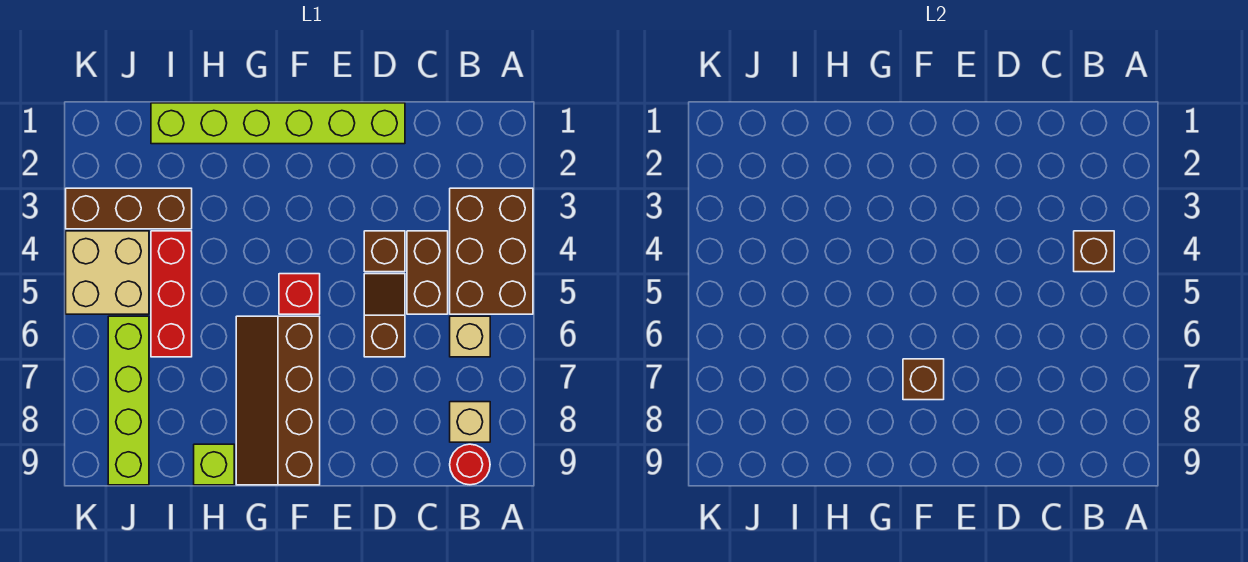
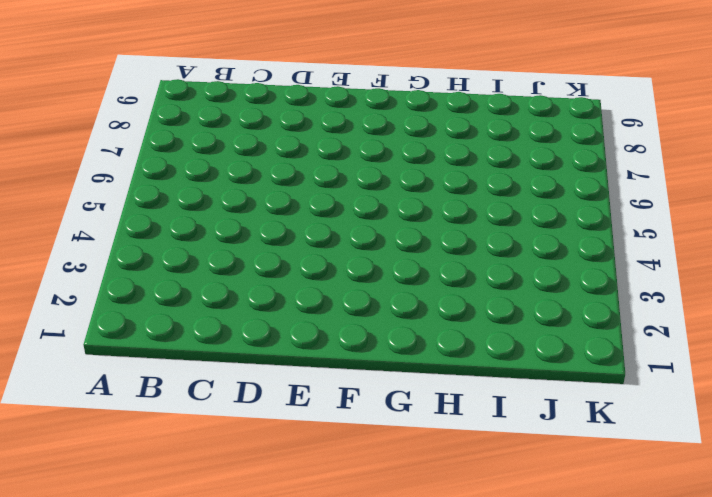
none -> brown 2x3 brick [450,188,533,314]
none -> tan 1x1 brick [450,316,490,357]
none -> tan 1x1 brick [450,402,490,442]

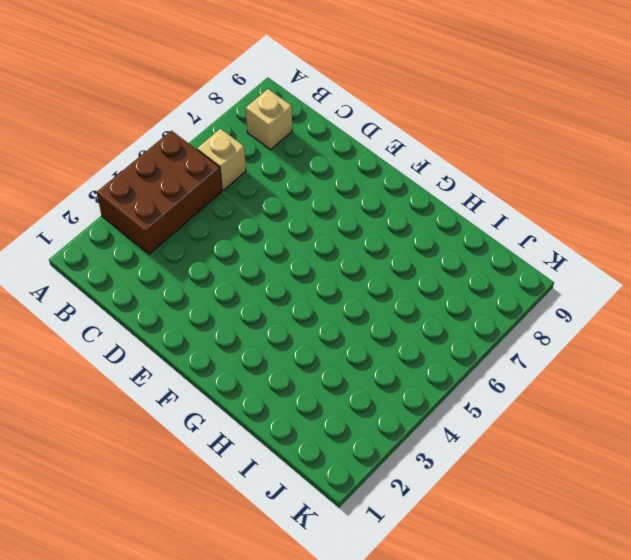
none -> red 1x1 round brick [450,444,490,485]
none -> brown 1x2 brick [407,231,448,314]
none -> lime 1x6 brick [151,103,405,144]

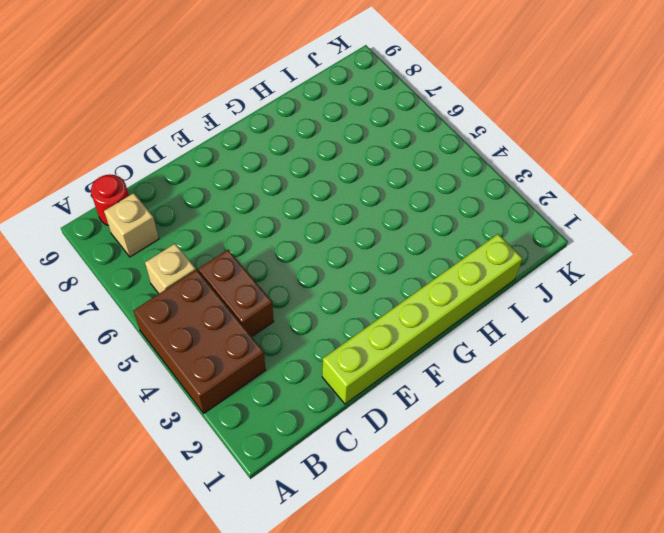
none -> brown 1x1 brick [364,231,405,272]
none -> brown 1x2 slope [364,274,405,357]
none -> red 1x1 brick [279,274,320,314]

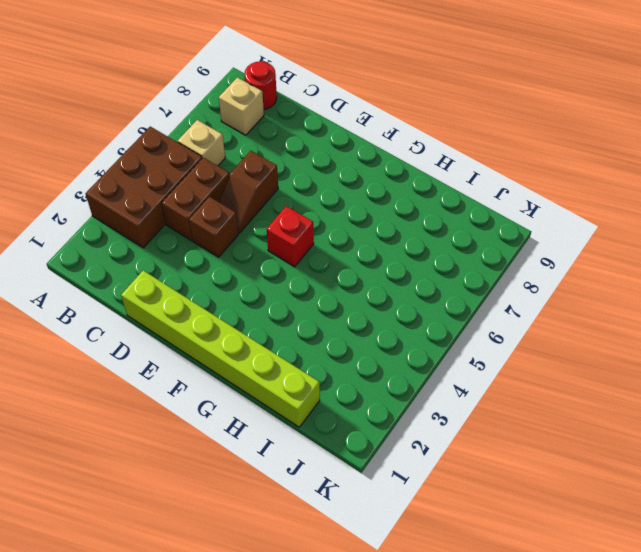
none -> brown 2x4 slope [236,316,320,485]
none -> lime 1x1 brick [194,444,234,485]
none -> brown 1x3 brick [66,188,192,229]

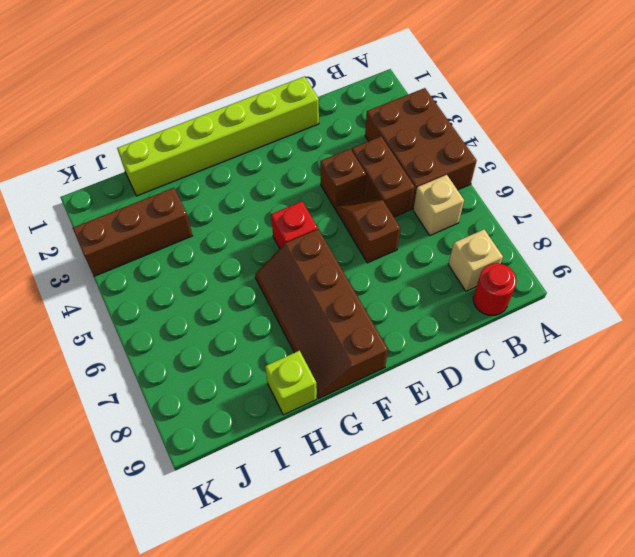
none -> red 1x3 brick [151,231,192,357]
none -> tan 2x2 brick [66,231,149,314]
none -> lime 1x4 brick [108,316,149,485]

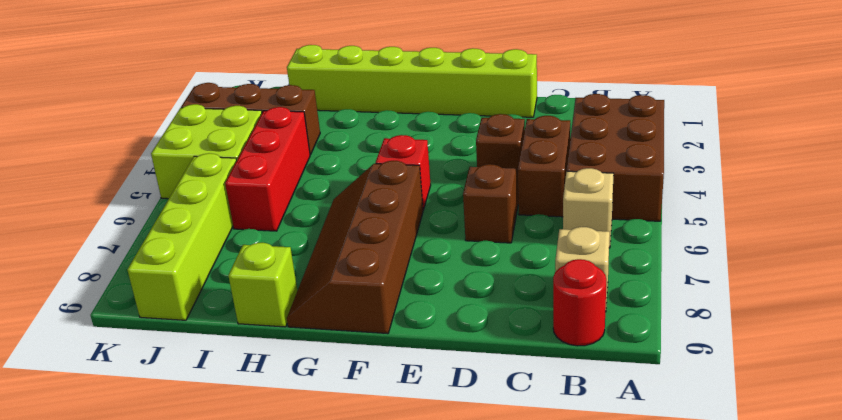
lime 2x2 brick [151,104,262,199] -> tan 2x2 brick [66,231,149,314]
none -> brown 1x1 brick [1074,231,1114,272]
none -> brown 1x1 brick [903,359,944,400]

